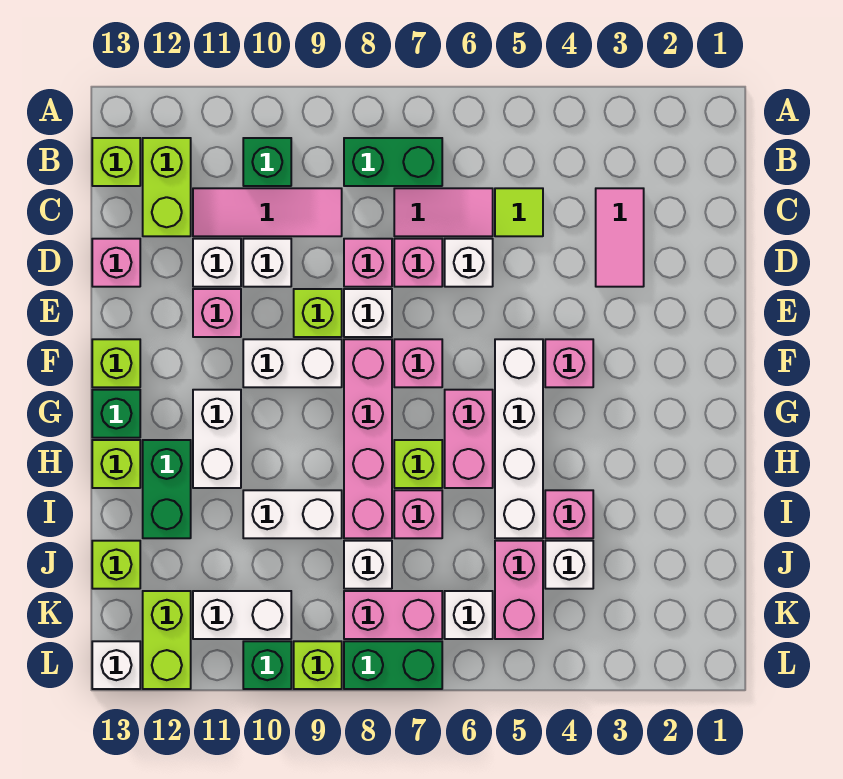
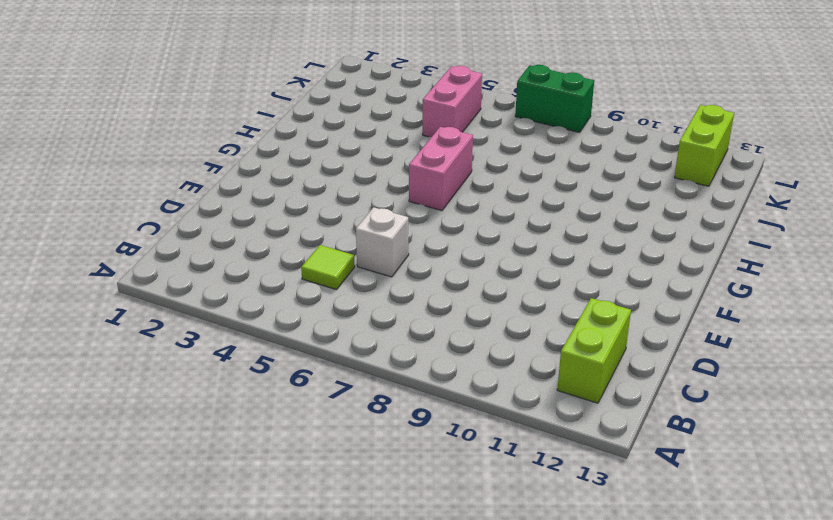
none -> green 1x2 brick [344,138,442,186]
none -> green 1x1 brick [243,138,291,186]
none -> lime 1x1 brick [92,138,140,186]
none -> pink 1x2 tile [596,188,644,287]

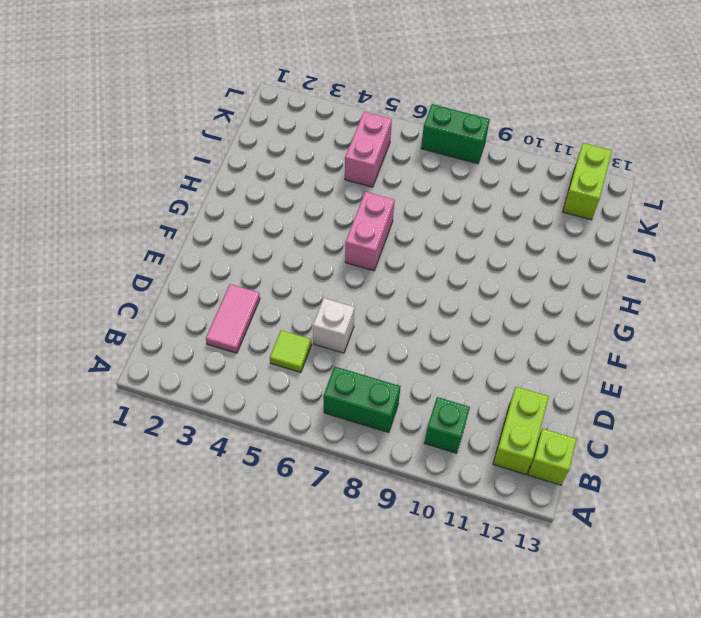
none -> pink 1x2 tile [394,188,493,236]
none -> pink 1x3 tile [193,188,342,236]
none -> pink 1x1 brick [394,239,442,287]
none -> pink 1x1 brick [344,239,392,287]

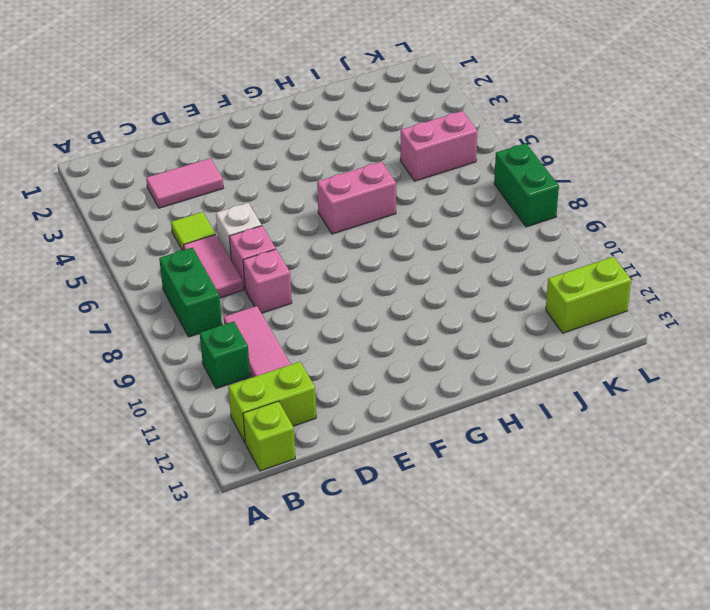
none -> white 1x1 brick [243,239,291,287]
none -> white 1x1 brick [193,239,241,287]
none -> pink 1x1 brick [92,239,140,287]
none -> white 1x1 brick [344,289,392,337]

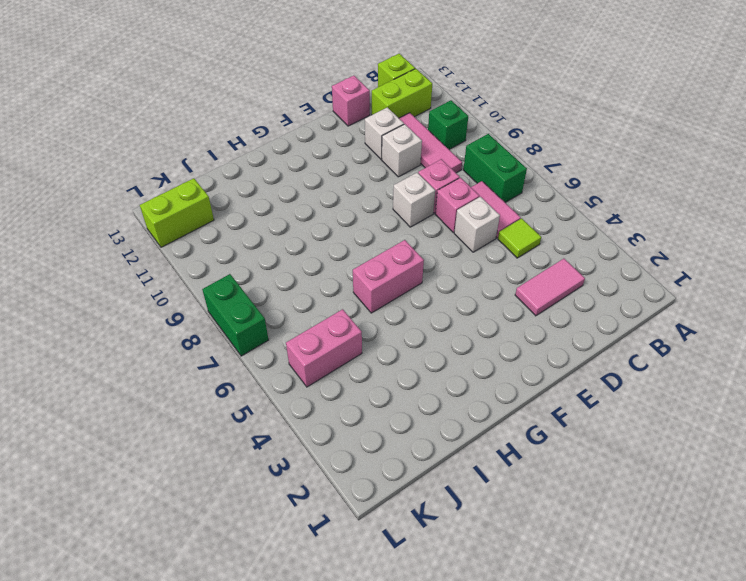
none -> lime 1x1 brick [294,289,342,337]
none -> pink 1x1 brick [193,289,241,337]
none -> pink 1x1 brick [545,339,593,387]
none -> white 1x4 brick [495,339,543,538]

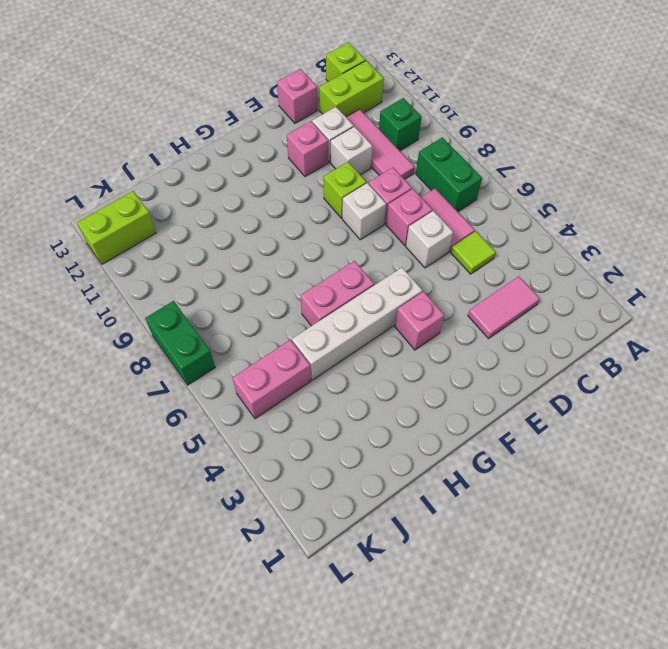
none -> pink 1x1 brick [394,339,442,387]
none -> pink 1x4 brick [344,339,392,538]
none -> white 1x2 brick [243,339,342,387]
none -> lime 1x1 brick [92,339,140,387]

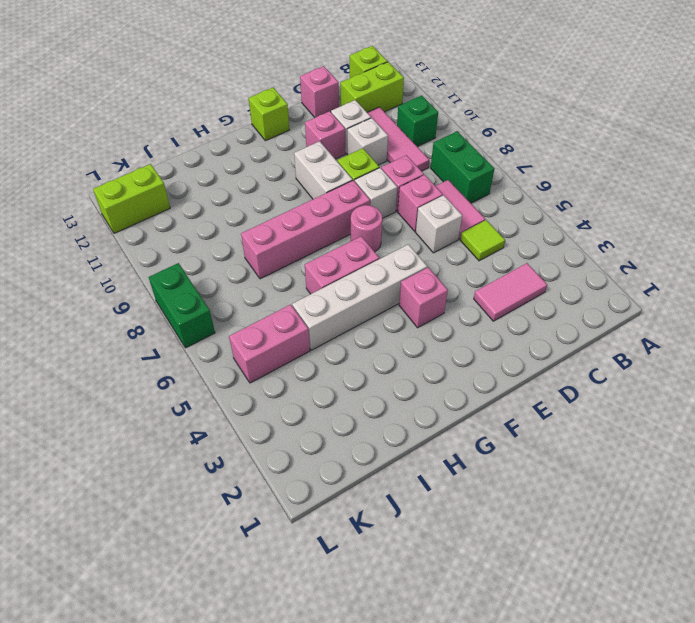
pink 1x1 round brick [351,205,382,252] -> pink 1x1 brick [394,339,442,387]
none -> white 1x2 brick [193,390,241,488]
none -> green 1x1 brick [92,390,140,438]
none -> lime 1x1 brick [394,440,442,488]
none -> green 1x2 brick [143,440,191,538]

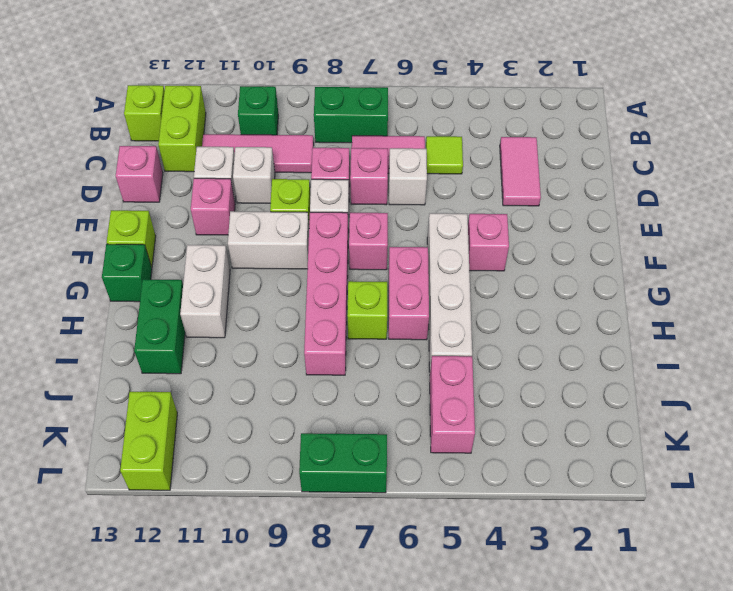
none -> lime 1x1 brick [92,440,140,488]
none -> pink 1x1 brick [545,490,593,538]
none -> pink 1x1 brick [394,490,442,538]
none -> white 1x2 brick [243,490,342,538]

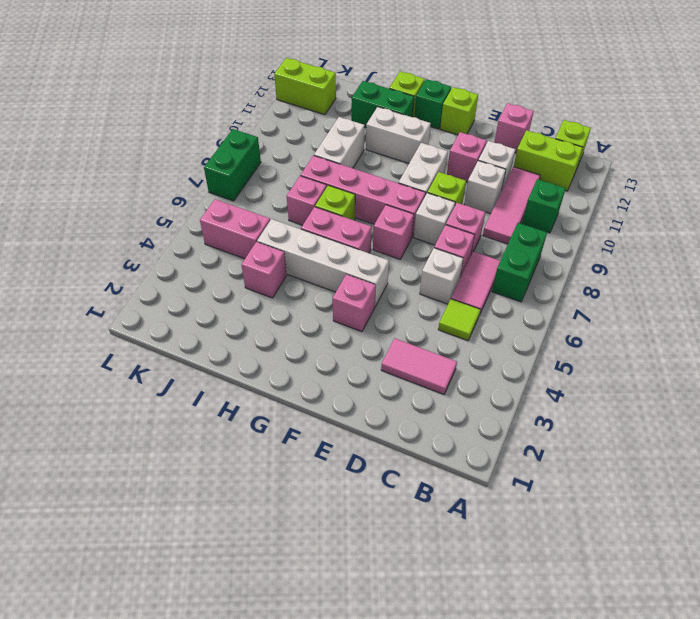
none -> white 1x1 brick [545,541,593,589]
none -> white 1x1 brick [344,541,392,589]
none -> lime 1x1 brick [92,541,140,589]
none -> white 1x1 brick [445,591,493,639]

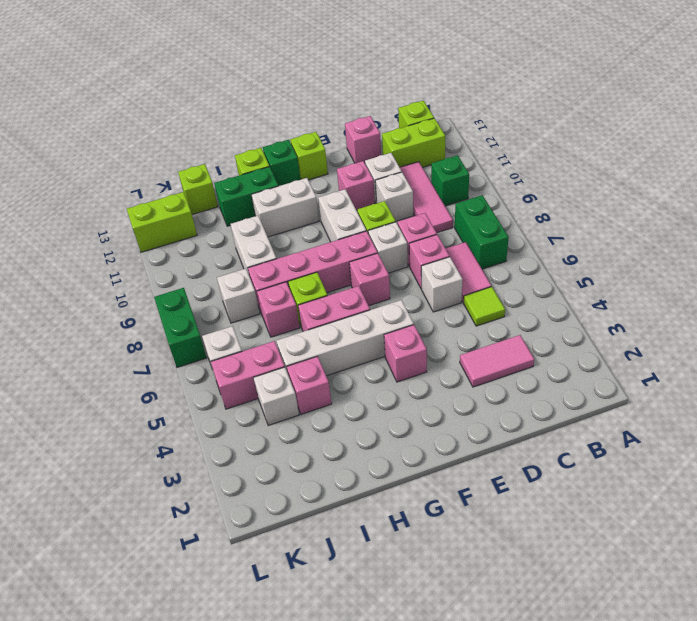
none -> pink 1x2 brick [344,591,442,639]
none -> white 1x2 brick [193,591,291,639]
none -> lime 1x1 brick [294,641,342,689]
none -> green 1x1 brick [243,641,291,689]

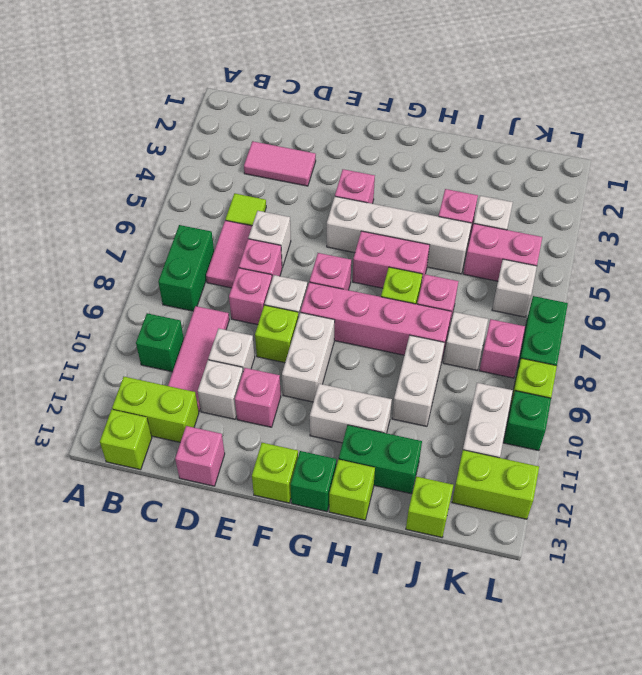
pink 1x1 brick [479,319,525,378] -> pink 1x2 brick [344,591,442,639]
none -> white 1x1 brick [92,641,140,689]

